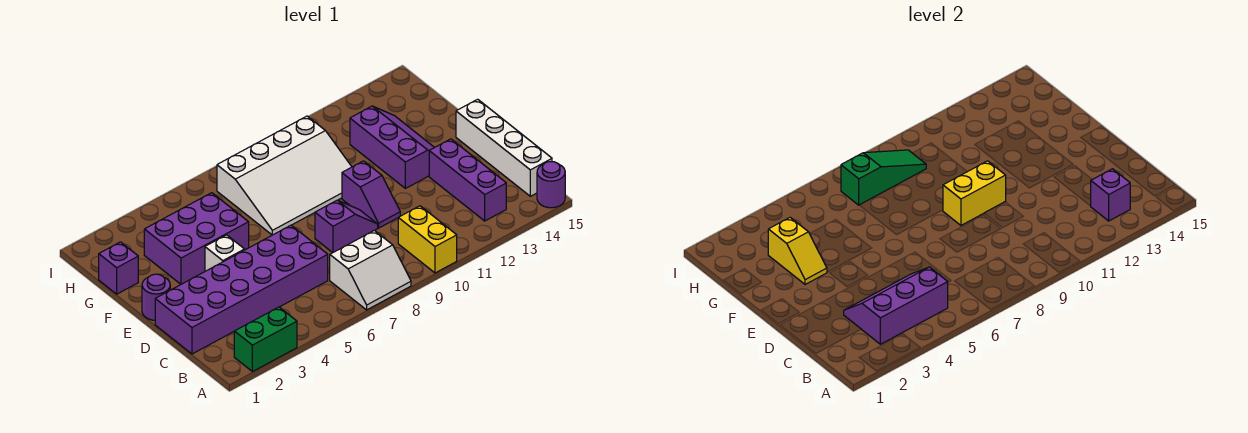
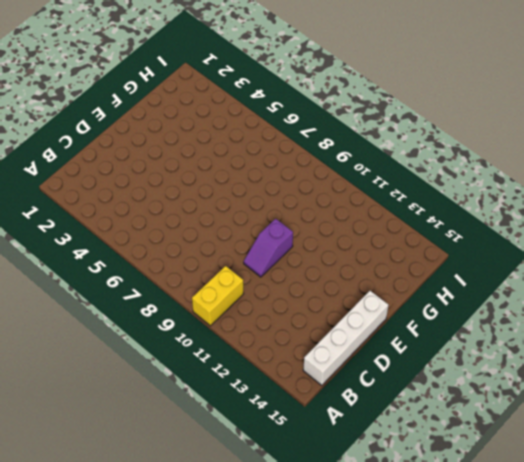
none -> green 1x2 brick [234,307,297,372]
none -> white 2x2 slope [330,230,411,310]
none -> purple 1x1 round brick [537,162,565,208]

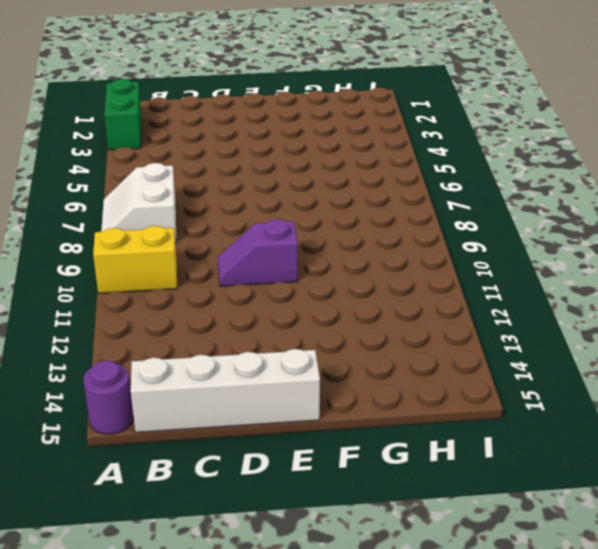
none -> purple 1x3 brick [429,139,506,221]
none -> purple 2x6 brick [155,225,328,354]
none -> purple 1x2 slope [315,200,378,253]

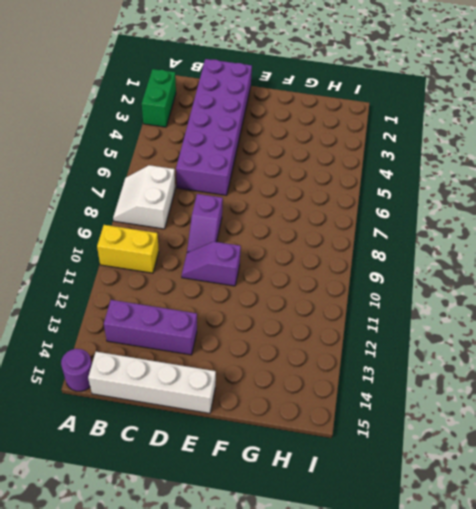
none -> purple 1x1 round brick [142,274,170,320]
none -> white 1x1 brick [205,235,245,271]
none -> purple 2x3 slope [350,106,435,188]

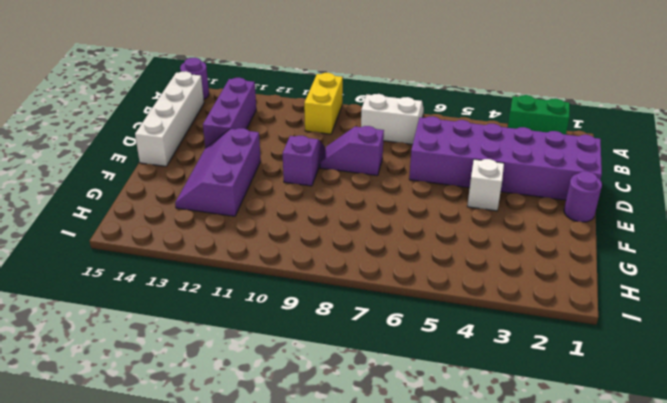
none -> purple 2x3 brick [144,193,249,284]
none -> white 3x4 slope [217,116,352,235]
none -> purple 1x1 brick [99,242,138,294]

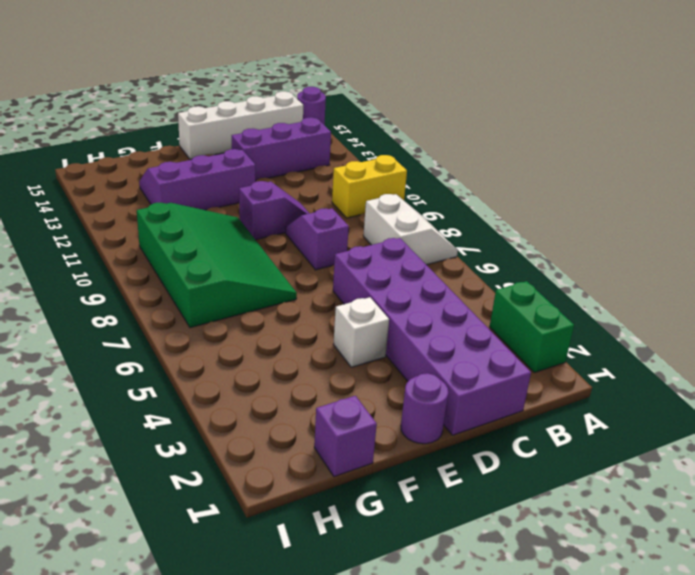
green 3x4 slope [137,203,297,328] -> white 3x4 slope [217,116,352,235]
none -> purple 2x3 brick [144,193,249,284]
none -> purple 2x3 slope [844,267,948,344]
none -> purple 1x1 brick [1091,169,1130,221]

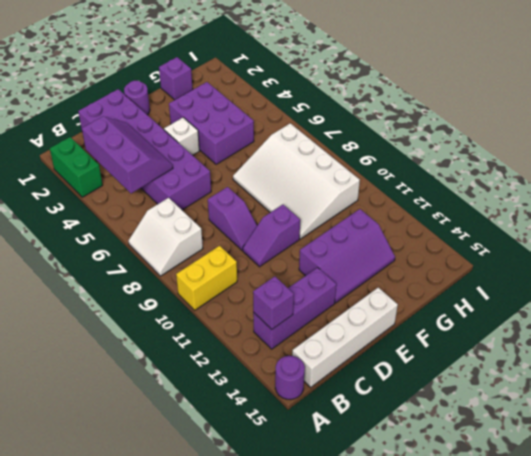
none -> yellow 1x2 brick [943,161,1006,225]
none -> yellow 1x2 slope [768,218,827,285]
none -> green 1x3 slope [841,150,926,205]

